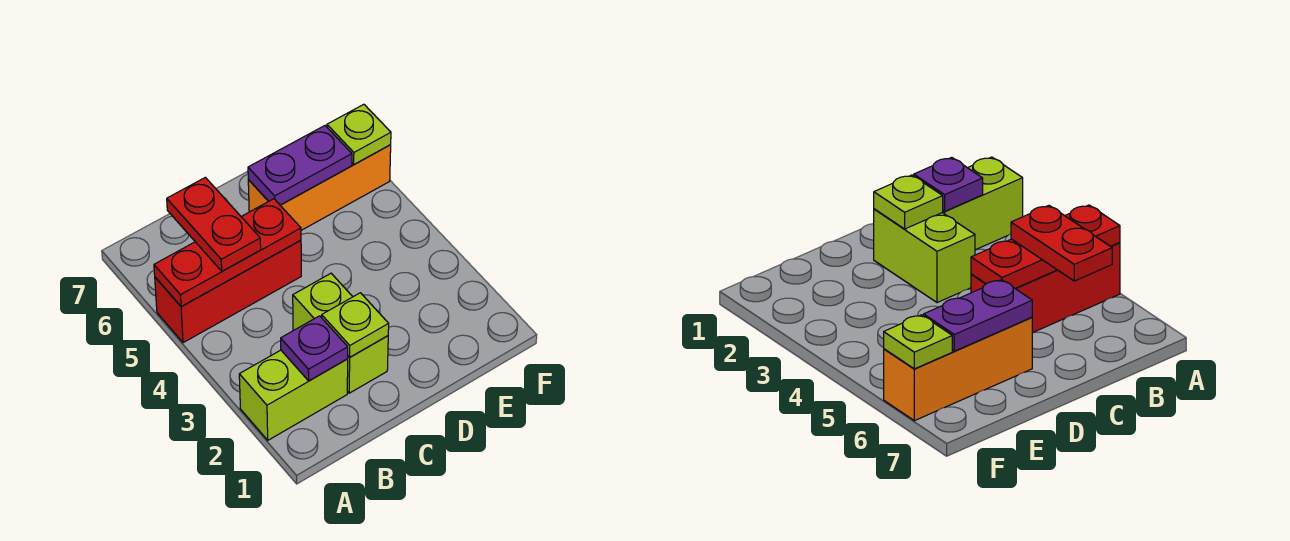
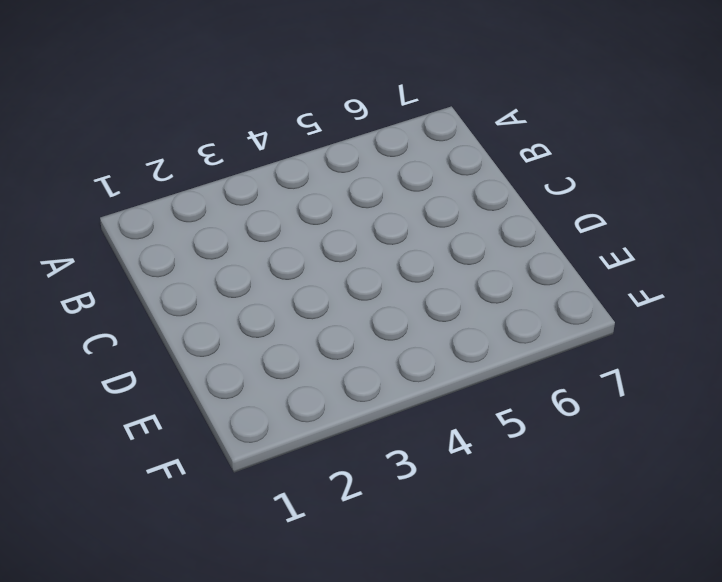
none -> lime 1x2 brick [239,350,348,440]
none -> red 1x3 brick [155,240,301,343]

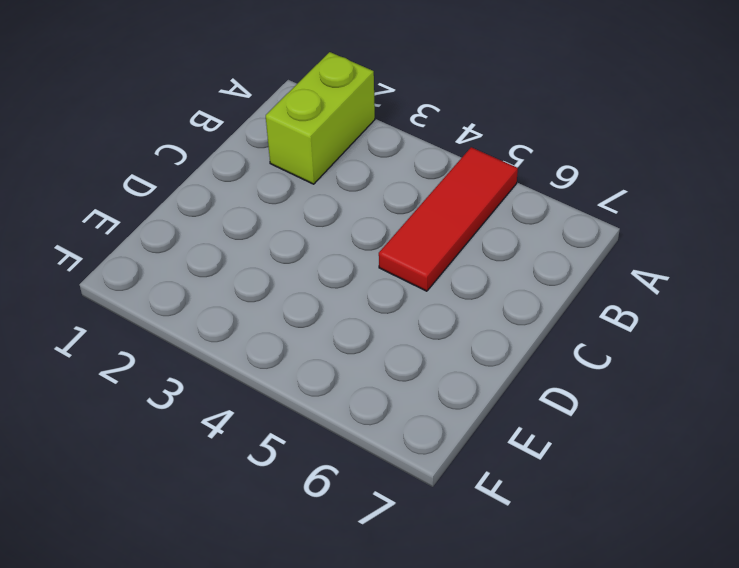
red 1x3 tile [379,147,518,291] -> red 1x3 brick [155,240,301,343]
none -> lime 1x2 brick [293,274,388,393]
none -> orange 1x3 brick [248,145,391,230]

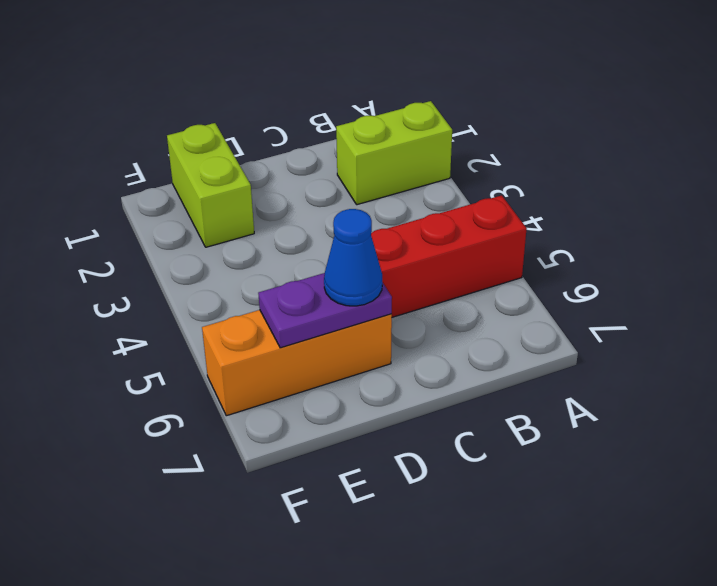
blue 1x1 cone [324,209,382,306] -> none
lime 1x2 brick [167,123,254,247] -> lime 1x2 brick moved to [293,274,388,393]
none -> red 1x3 plate [154,199,301,306]
none -> purple 1x1 plate [281,316,348,381]

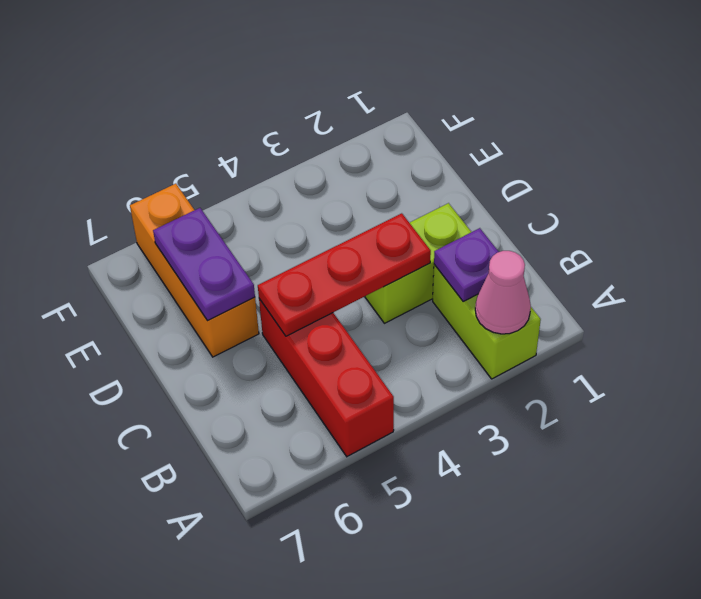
pink 1x1 cone [475,251,531,334] -> none
red 1x3 plate [258,213,431,336] -> red 1x3 plate turned to [154,199,301,306]
none -> lime 1x1 plate [322,293,389,357]
none -> lime 1x1 plate [327,104,391,164]

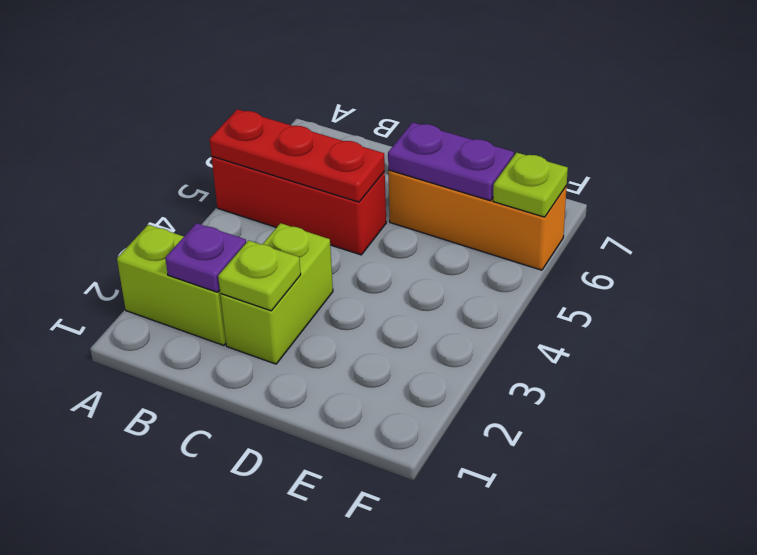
none -> red 1x2 plate [167,177,261,271]

